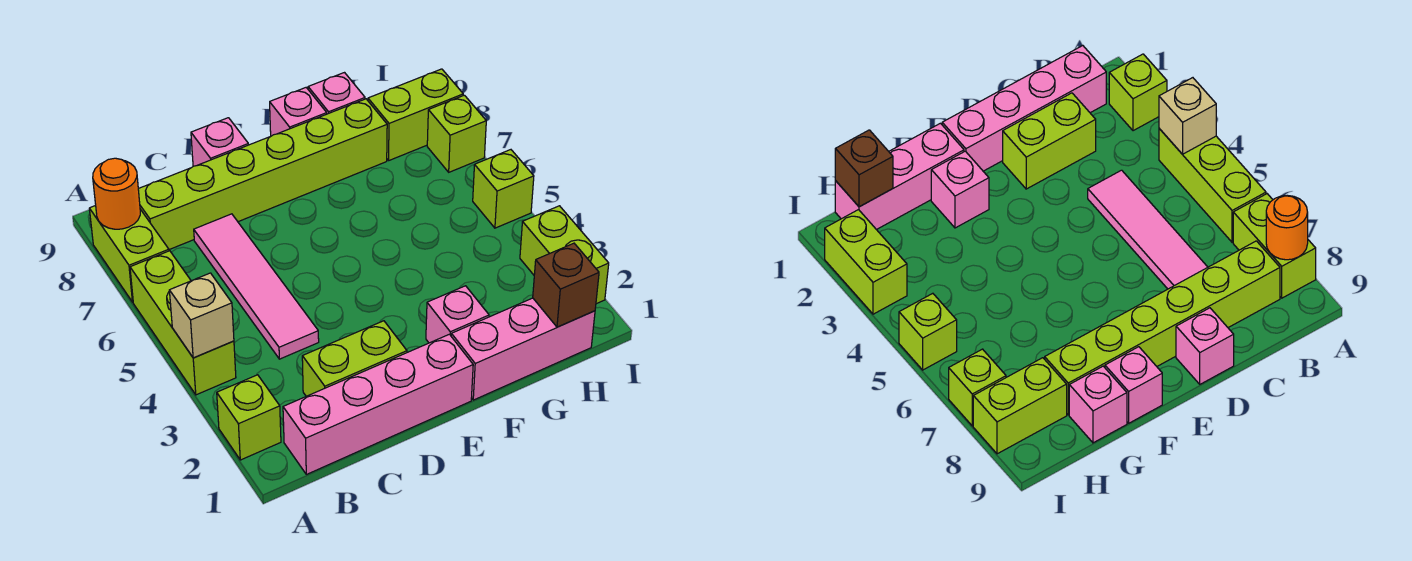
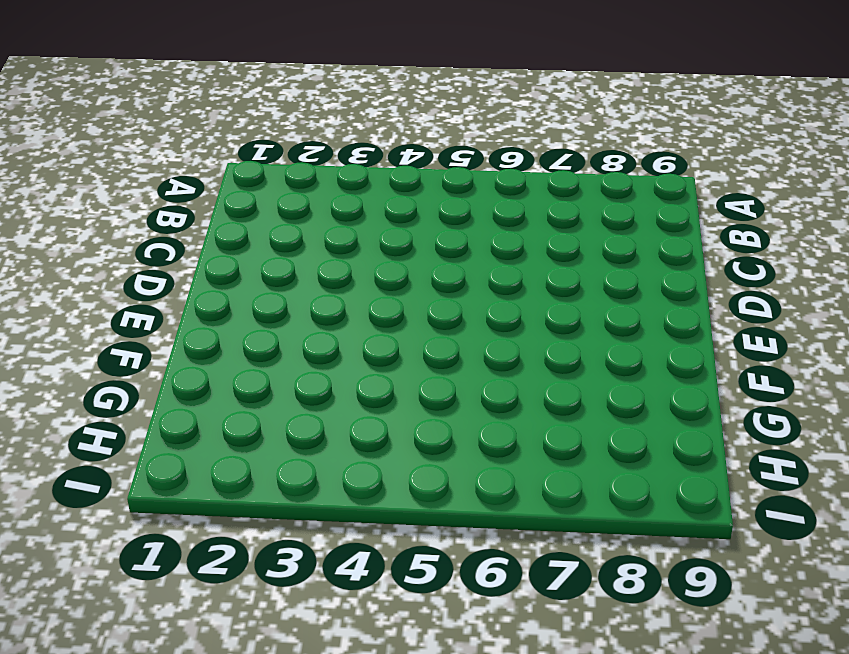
none -> lime 1x1 brick [217,375,281,460]
none -> lime 1x3 brick [130,251,236,395]
none -> lime 1x2 brick [89,206,169,302]

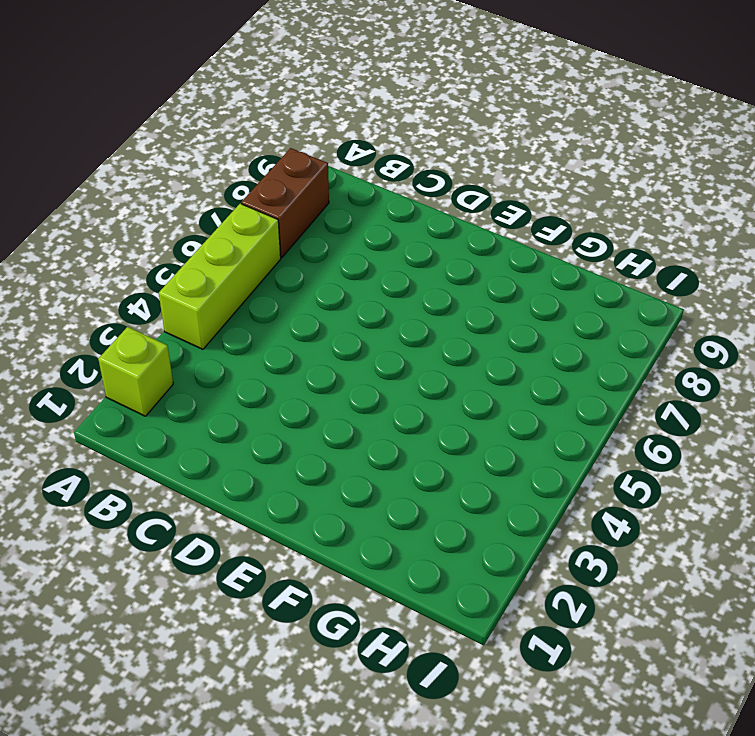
brown 1x2 brick [241,148,329,258] -> lime 1x2 brick [89,206,169,302]
none -> pink 1x4 brick [283,334,473,474]
none -> lime 1x6 brick [138,99,387,250]
none -> lime 1x2 brick [302,321,407,396]

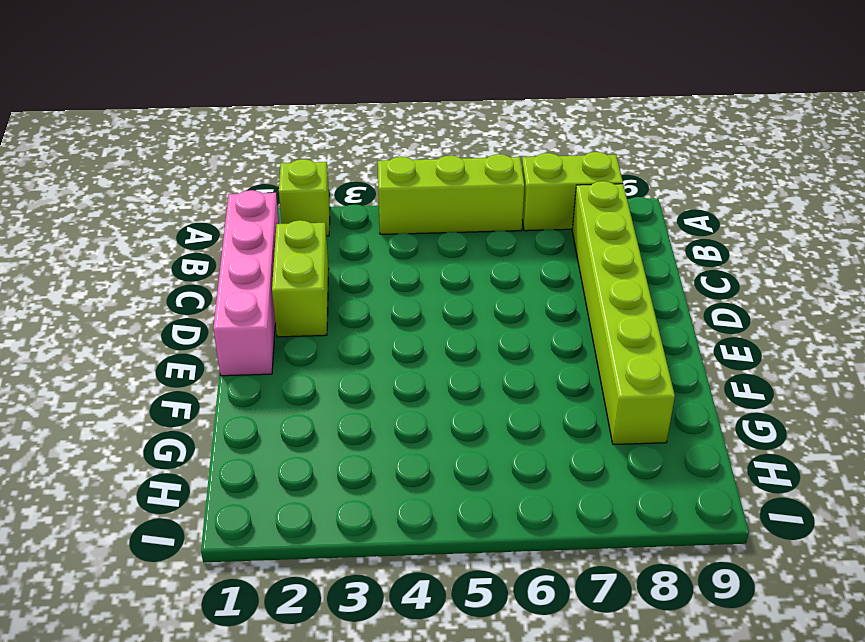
none -> pink 1x4 tile [194,214,319,359]
none -> pink 1x1 brick [191,118,248,166]
none -> pink 1x3 brick [451,298,595,400]

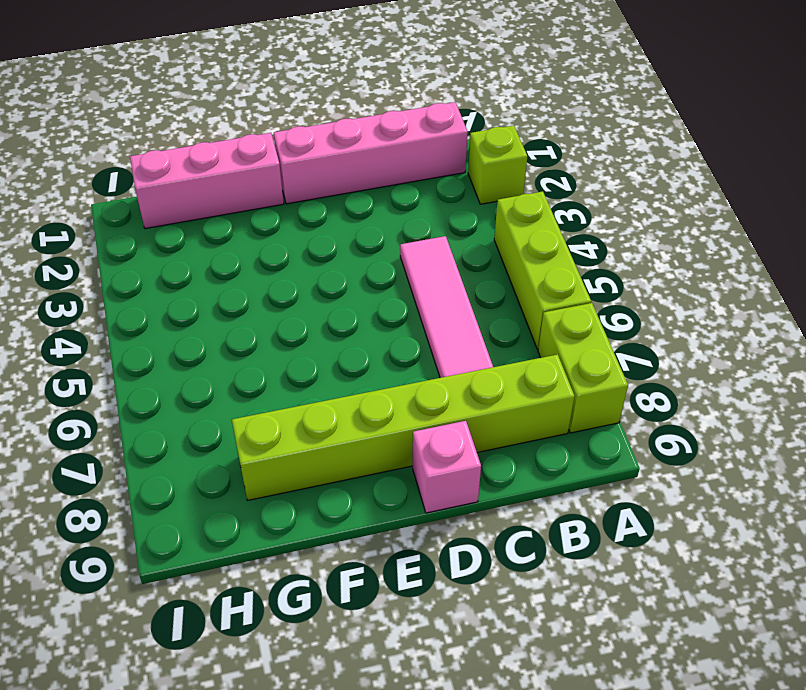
none -> lime 1x2 brick [302,321,407,396]
none -> pink 1x1 brick [426,286,489,343]
none -> pink 1x1 brick [270,88,327,136]

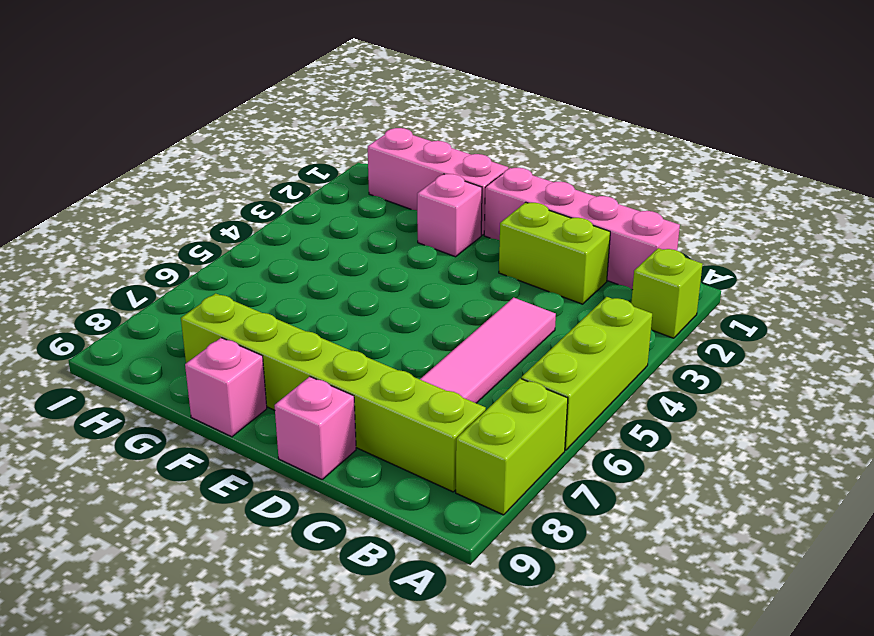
none -> pink 1x1 brick [308,73,365,114]
none -> lime 1x2 brick [368,69,463,160]
none -> lime 1x2 brick [520,206,609,304]

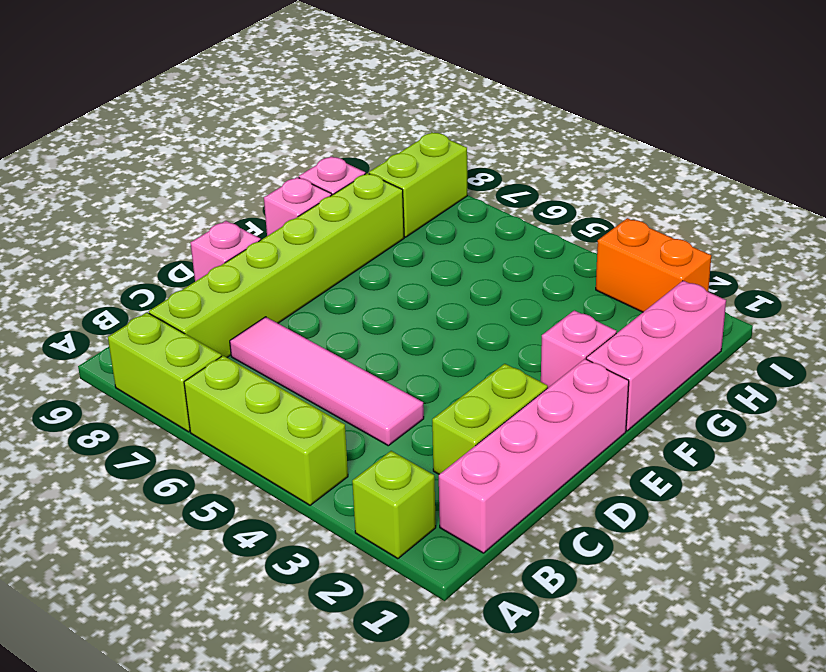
orange 1x2 brick [596,218,711,312] -> lime 1x2 brick [520,206,609,304]
none -> lime 1x1 brick [473,150,534,228]
none -> lime 1x1 brick [427,95,486,172]
none -> tan 1x1 brick [169,273,234,358]

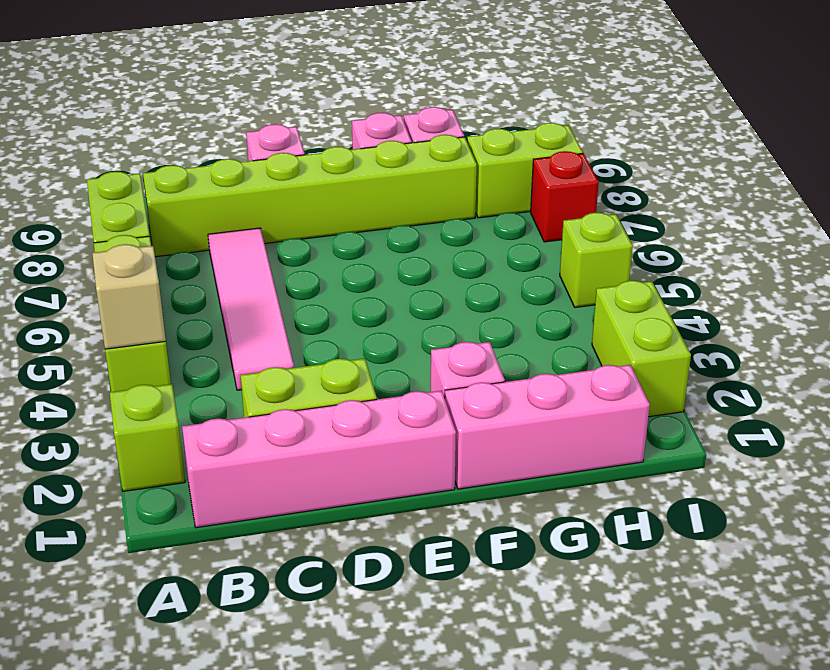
red 1x1 brick [531,151,599,242] -> lime 1x1 brick [427,95,486,172]
none -> orange 1x1 round brick [93,158,140,229]
none -> brown 1x1 brick [533,243,599,327]

